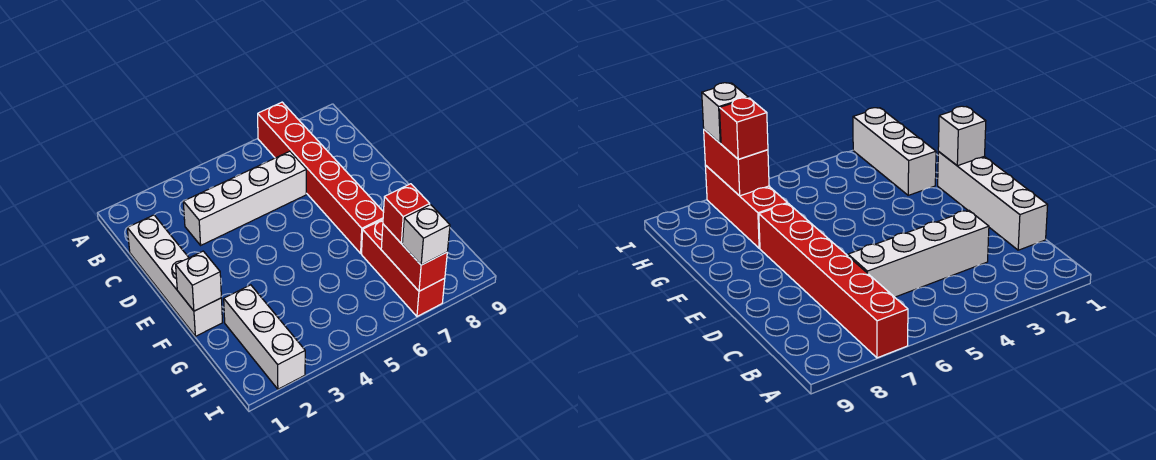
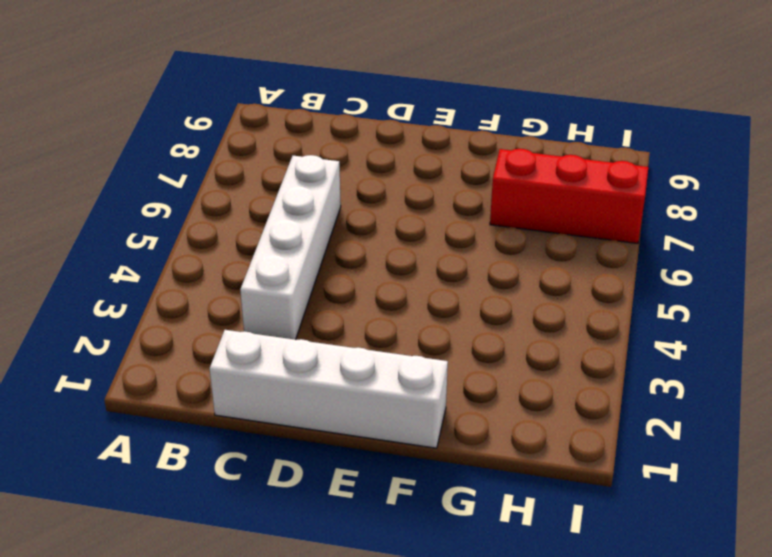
none -> red 1x6 brick [258,102,384,253]
none -> white 1x3 brick [224,285,305,389]

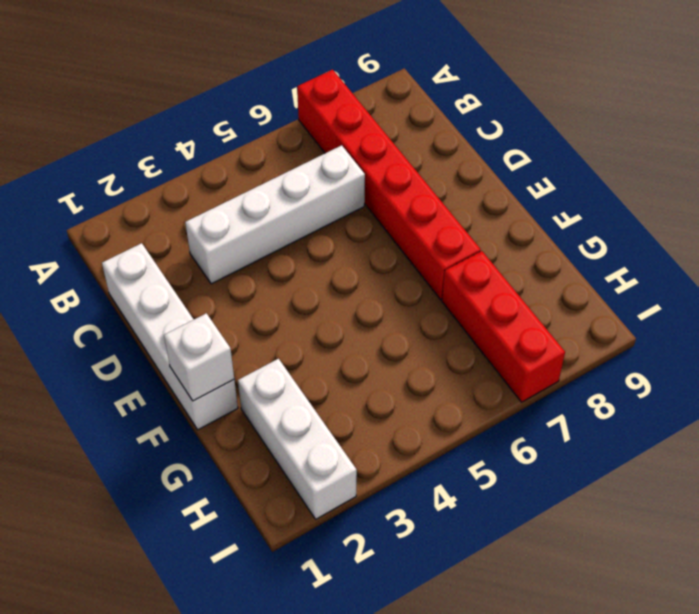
none -> red 1x2 brick [381,224,447,291]
none -> red 1x1 brick [383,184,430,243]

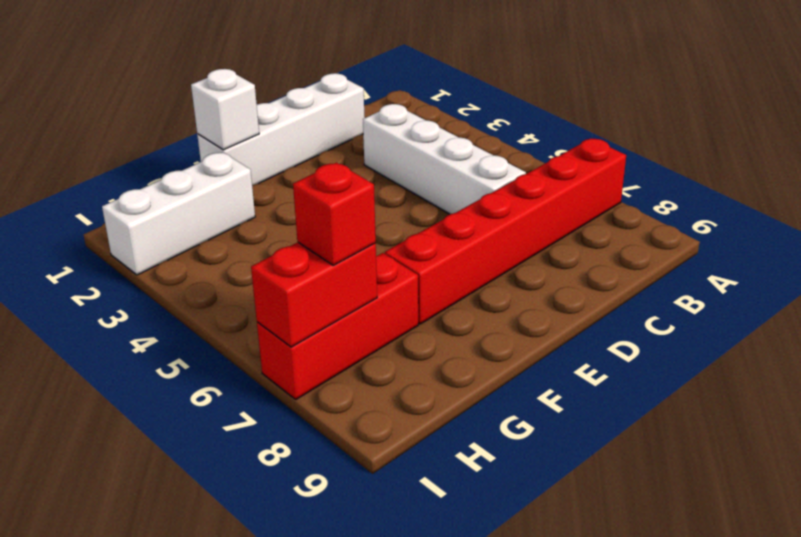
none -> white 1x1 brick [402,205,450,265]

